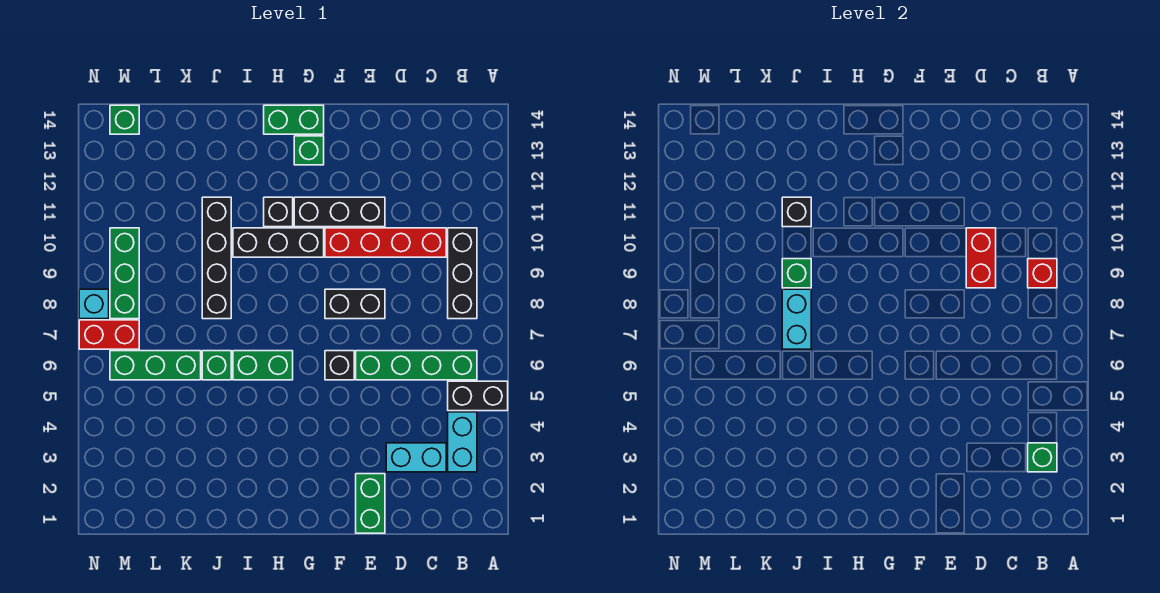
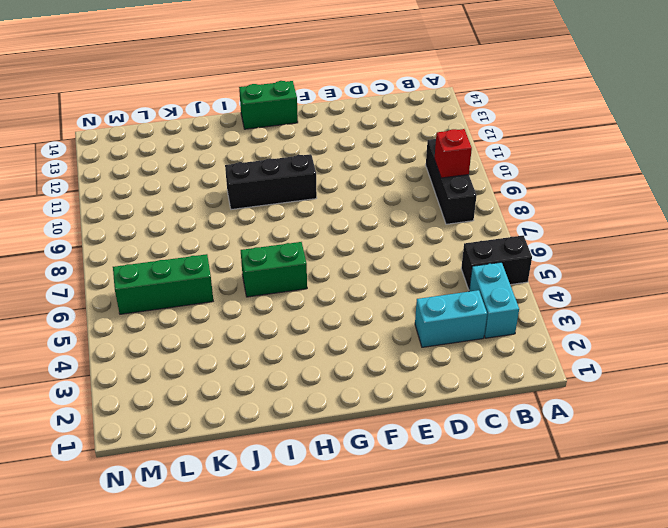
none -> green 1x4 brick [356,351,477,380]
none -> red 1x4 brick [325,228,446,257]
none -> green 1x2 brick [356,474,385,533]

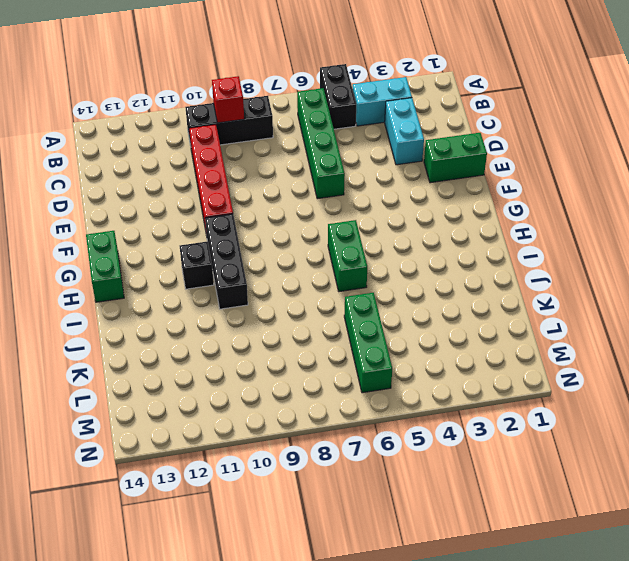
none -> black 1x2 brick [325,289,385,319]
none -> black 1x3 brick [294,197,385,227]
none -> black 1x1 brick [325,351,354,380]

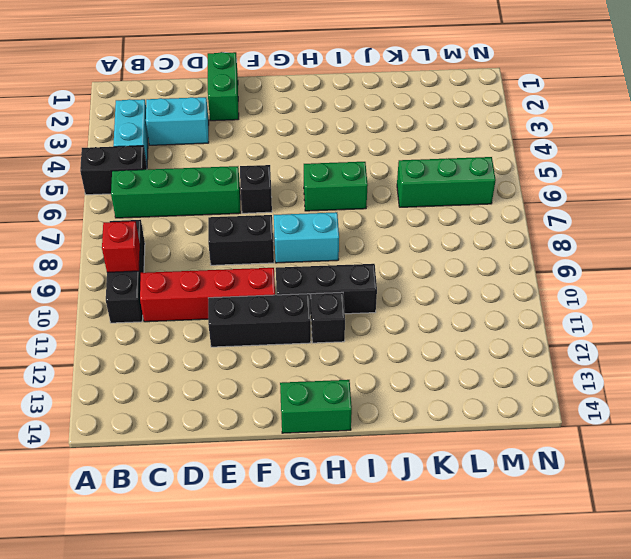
cyan 1x2 brick [274,212,339,263] -> cyan 1x2 brick turned to [782,289,811,349]
none -> green 1x1 brick [294,136,324,165]
none -> green 1x1 brick [202,351,231,380]
none -> black 1x4 brick [202,197,231,319]

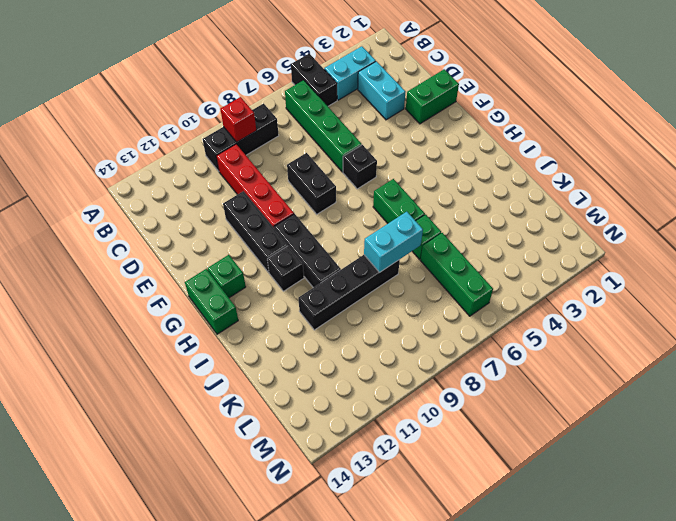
none -> red 1x2 brick [79,320,139,349]
none -> green 1x3 brick [110,228,139,319]
none -> green 1x1 brick [110,105,139,134]

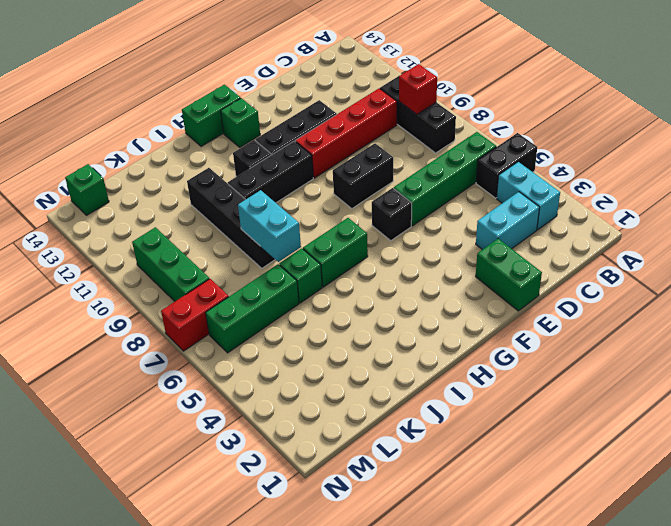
none -> cyan 1x1 brick [79,289,109,319]
none -> green 1x1 brick [1028,443,1057,472]
none -> red 1x2 brick [966,228,996,288]

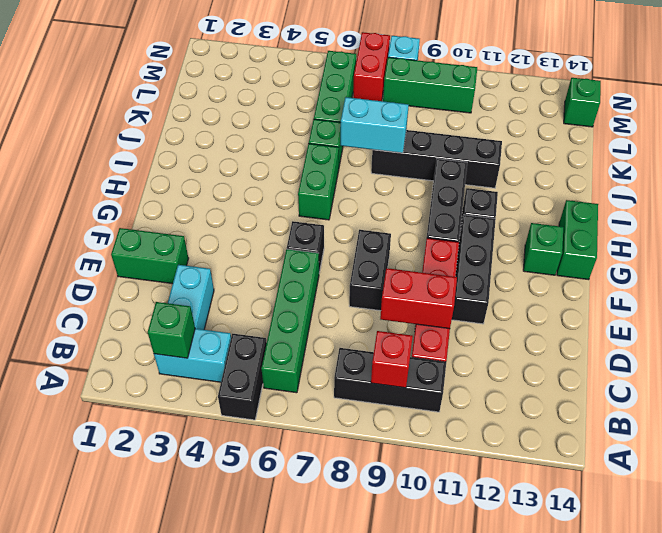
none -> green 1x1 brick [782,259,811,288]
none -> black 1x1 brick [782,197,811,227]

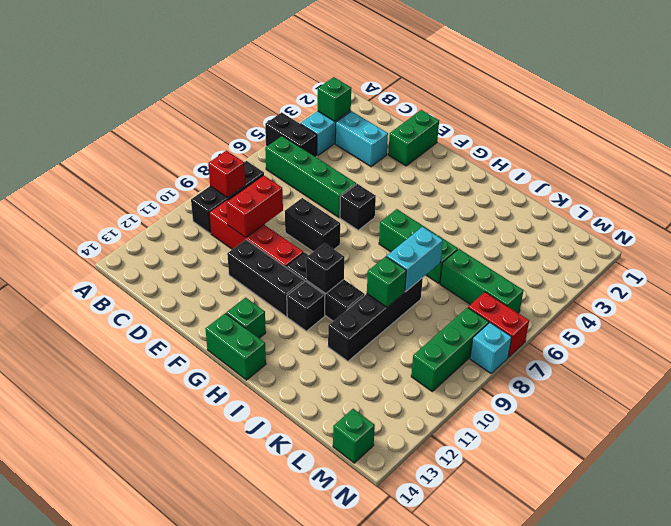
black 1x1 brick [306,243,344,294] -> black 1x1 brick moved to [782,197,811,227]

